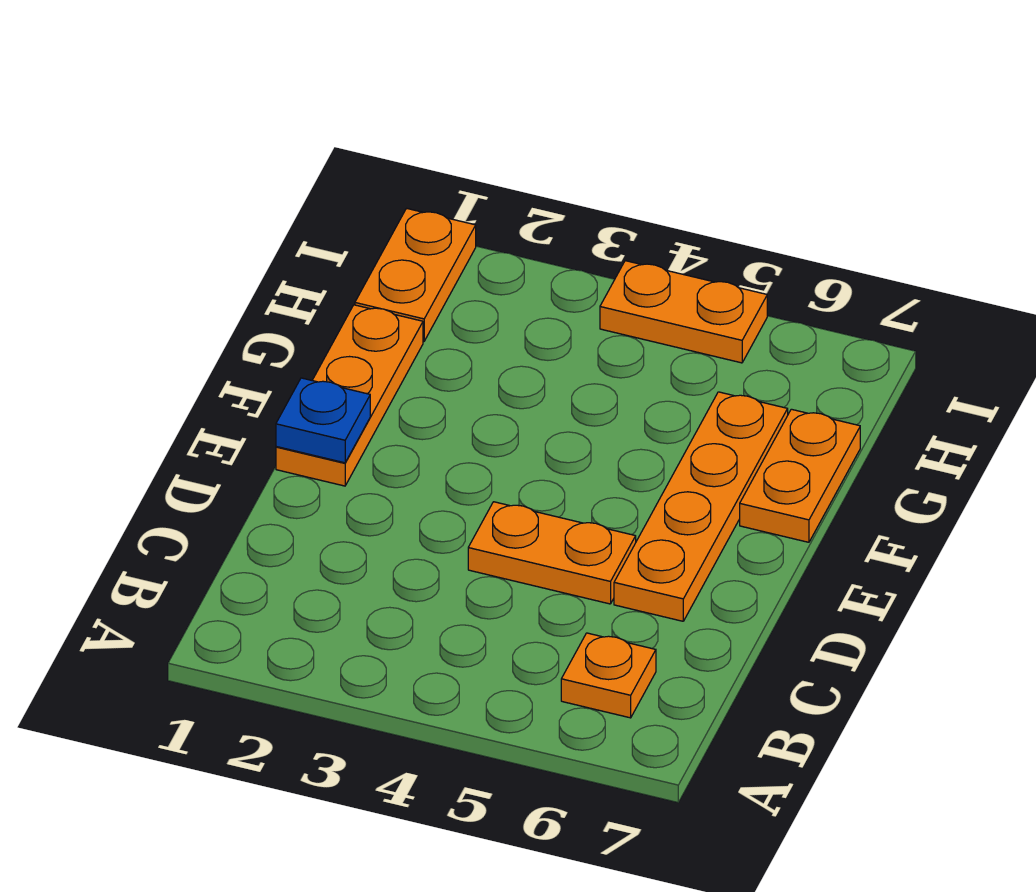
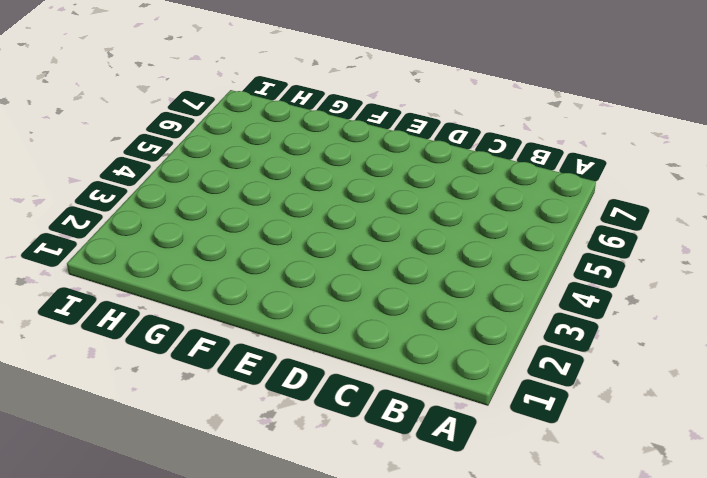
none -> orange 1x1 plate [561,633,656,718]
none -> orange 1x2 plate [468,502,636,604]

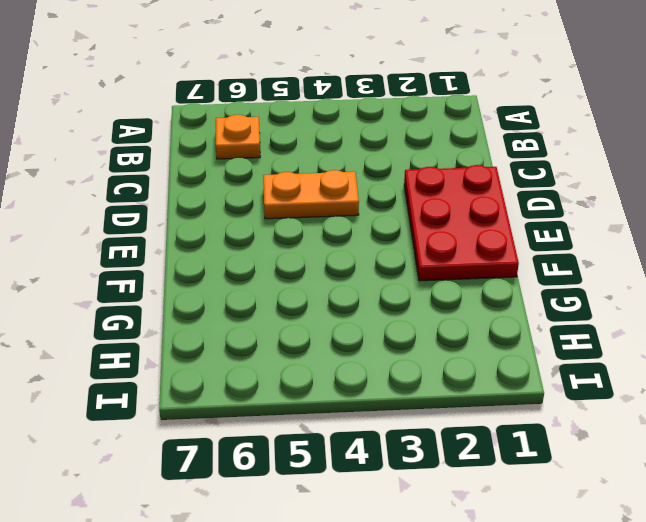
red 2x3 plate [404,165,519,281] -> orange 1x3 plate [276,305,423,486]
none -> orange 1x4 plate [614,392,788,621]
none -> orange 1x2 plate [740,409,860,542]

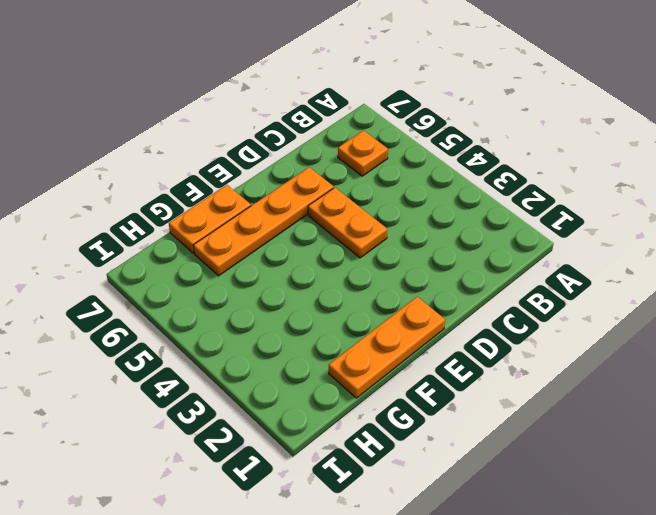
none -> orange 1x2 plate [355,208,476,341]
none -> orange 1x2 plate [600,261,767,363]

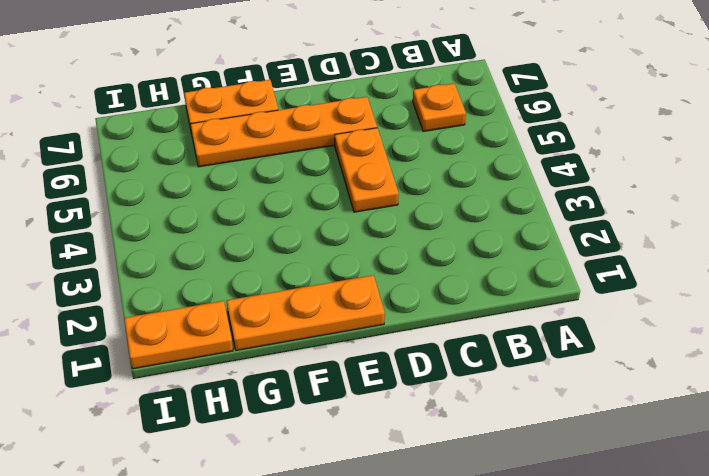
none -> orange 1x2 plate [600,261,767,363]
none -> blue 1x1 plate [276,378,370,463]

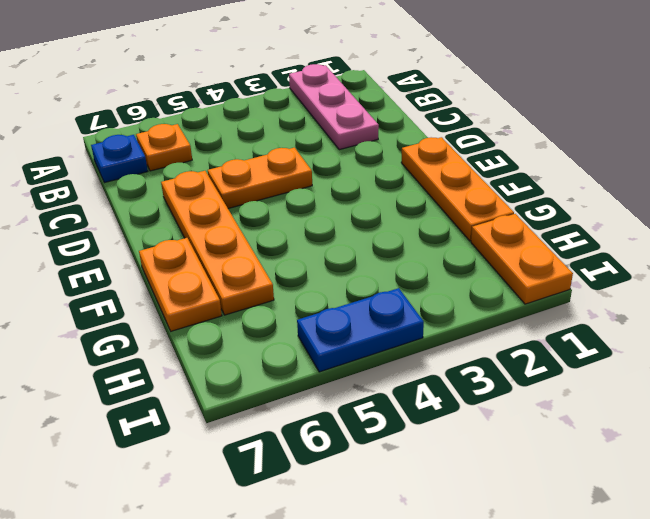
pink 1x3 plate [289,64,379,150] -> none
blue 1x1 plate [91,135,148,183] -> blue 1x1 plate moved to [276,378,370,463]
blue 1x2 plate [297,288,424,372] -> orange 1x2 plate [600,261,767,363]

